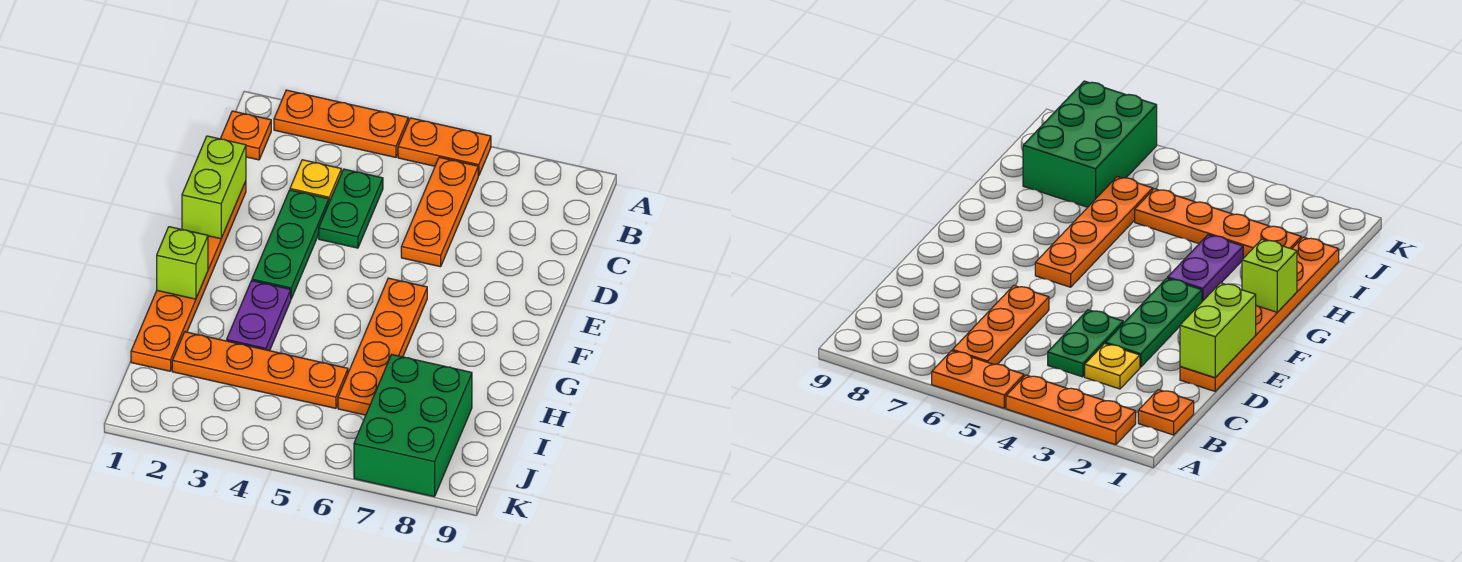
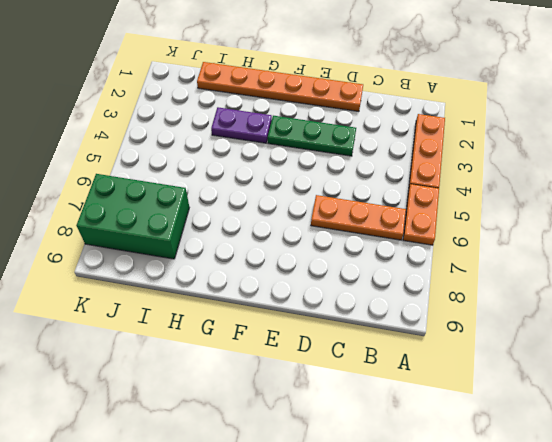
none -> orange 1x1 plate [220,111,271,160]
none -> yellow 1x1 plate [290,160,341,202]
none -> green 1x2 plate [319,169,383,248]

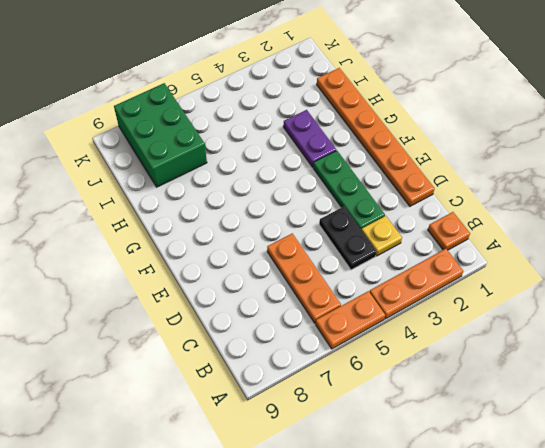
black 1x2 plate [319,207,376,270] -> green 1x2 plate [319,169,383,248]
none -> orange 1x4 plate [338,278,427,415]
none -> orange 1x4 plate [172,332,348,408]
none -> lime 1x2 brick [182,136,246,239]

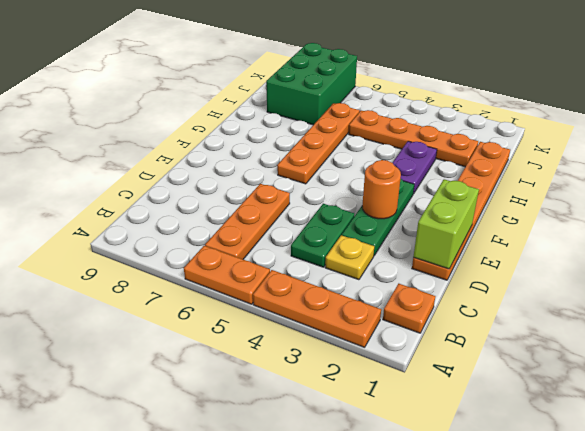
orange 1x1 round brick [362,160,401,219] -> none
none -> lime 1x1 brick [157,227,208,299]

